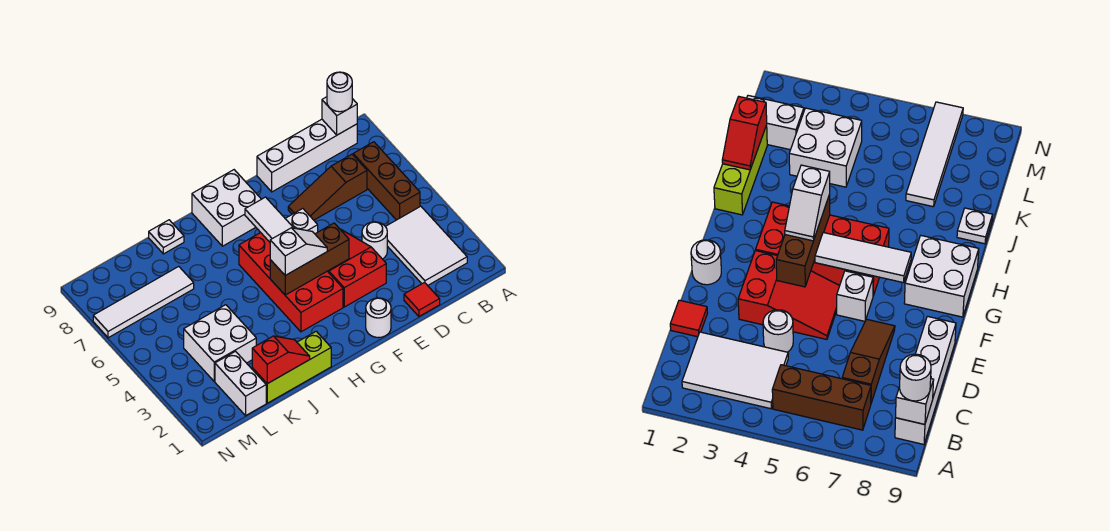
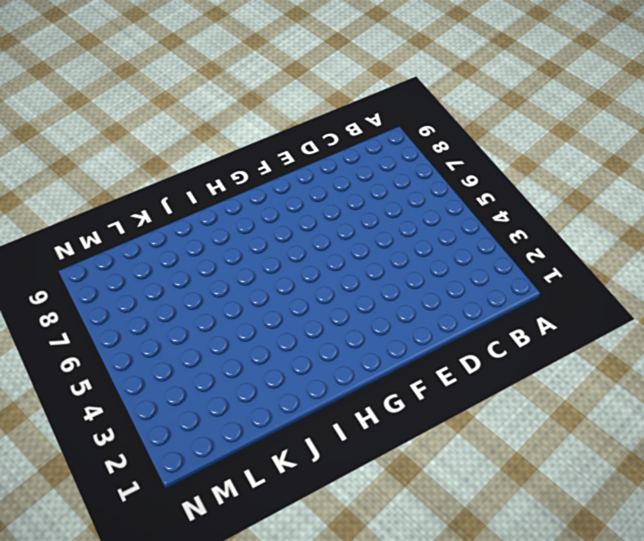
none -> white 2x3 tile [385,206,467,285]
none -> brown 1x3 brick [353,142,420,220]
none -> white 1x4 brick [257,119,357,192]

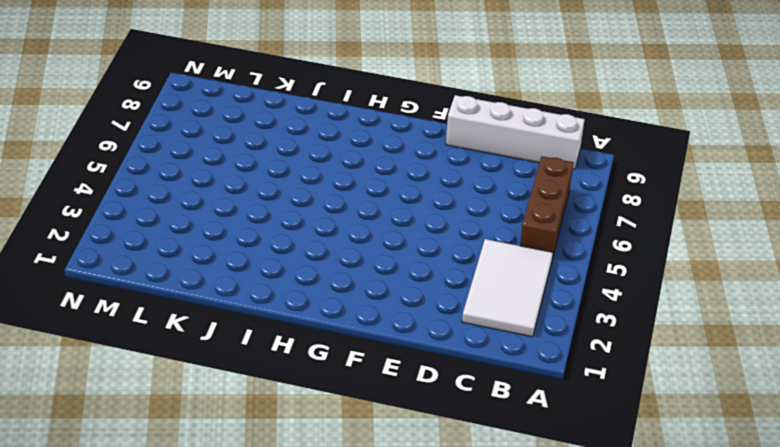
none -> brown 1x3 slope [288,154,367,220]
none -> red 1x1 tile [404,283,440,316]
none -> white 1x1 round brick [362,222,387,259]

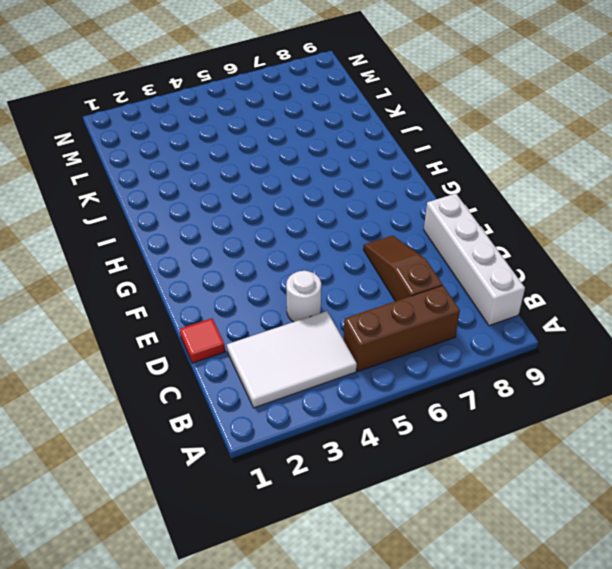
none -> red 2x3 slope [328,229,386,307]
none -> white 1x1 round brick [366,298,391,338]
none -> white 1x1 brick [285,209,318,234]

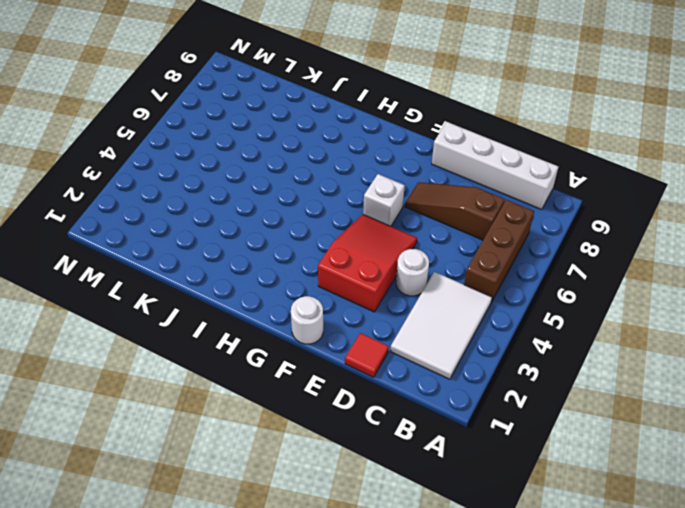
none -> red 2x4 brick [239,233,343,332]
none -> white 2x2 brick [192,170,261,246]
none -> lime 1x3 brick [252,331,331,403]

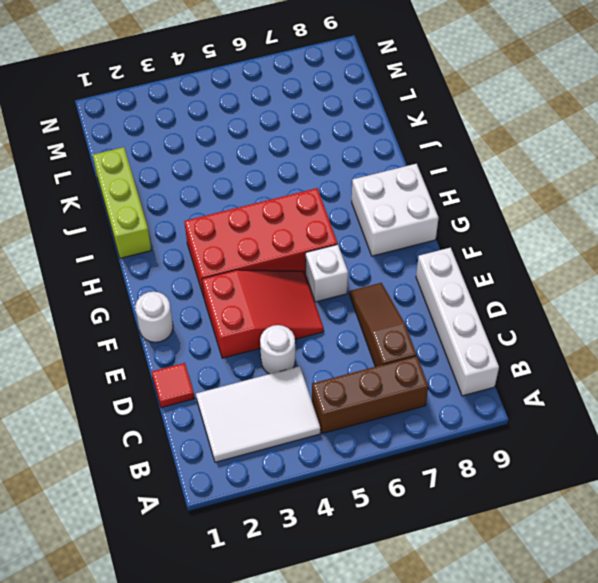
none -> white 1x1 plate [149,220,184,254]
none -> white 2x2 brick [184,305,256,381]
none -> white 1x4 tile [93,266,194,338]

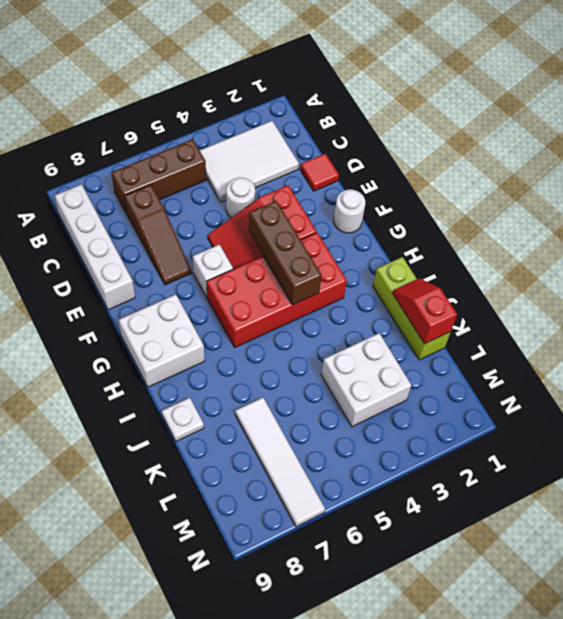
none -> white 1x2 brick [215,351,266,416]
none -> white 1x1 brick [322,97,357,135]
none -> white 1x3 tile [245,197,293,242]

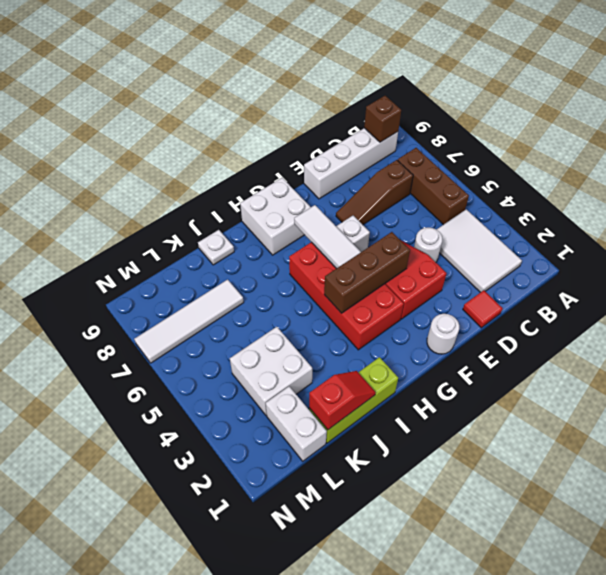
brown 1x1 brick [364,96,401,142] -> white 1x1 brick [322,97,357,135]
none -> white 1x1 round brick [327,72,352,112]
none -> white 1x2 slope [270,228,327,275]

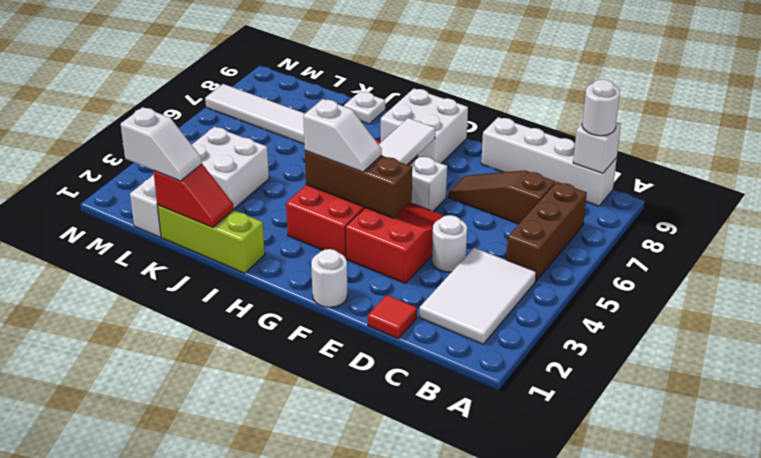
white 1x2 slope [121,107,202,181] -> none

